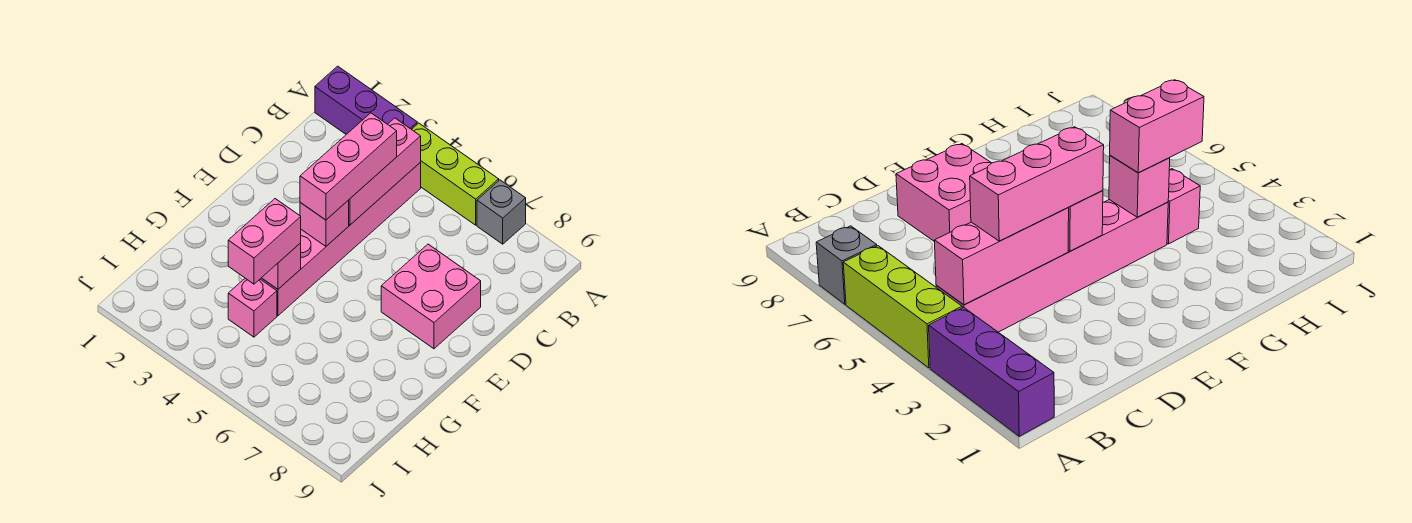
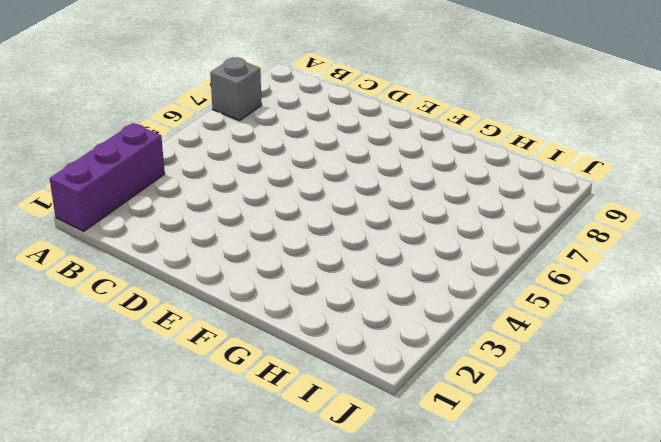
none -> lime 1x3 brick [412,123,499,225]
none -> pink 1x6 brick [261,163,421,316]

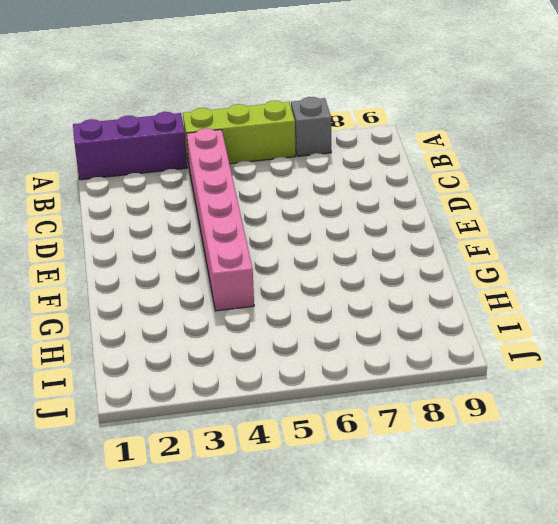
none -> pink 2x2 brick [381,244,481,349]
none -> pink 1x1 brick [228,278,277,337]

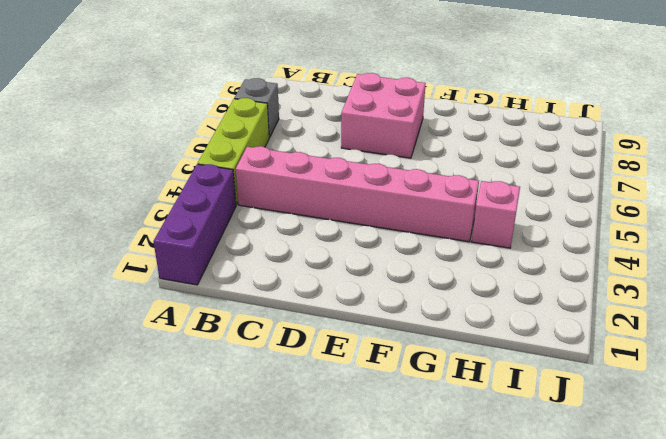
none -> pink 1x3 brick [349,118,421,225]
none -> pink 1x1 brick [300,200,349,246]

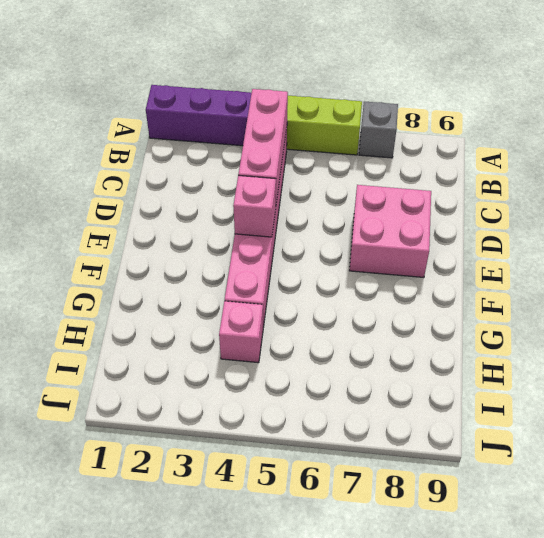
none -> pink 1x1 brick [262,243,301,289]
none -> pink 1x3 brick [300,113,397,220]

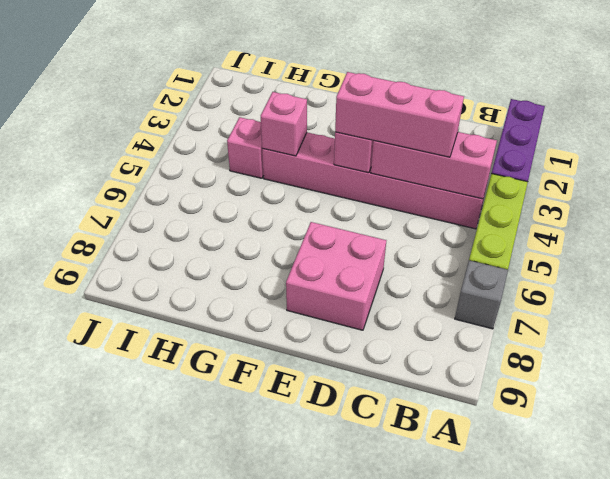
none -> pink 1x2 brick [228,199,301,284]

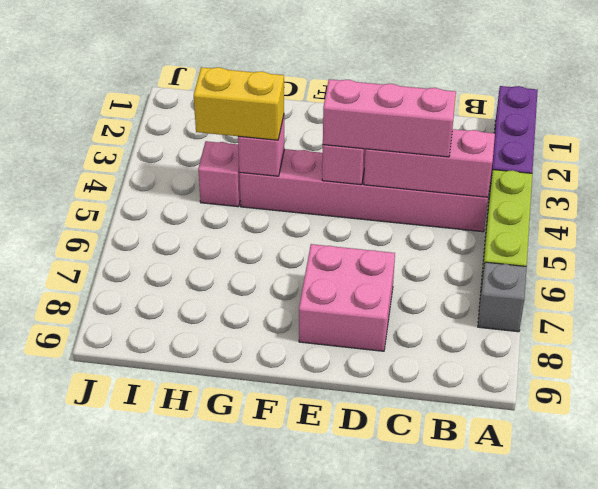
yellow 1x2 brick [194,67,284,140] -> pink 1x2 brick [228,199,301,284]

